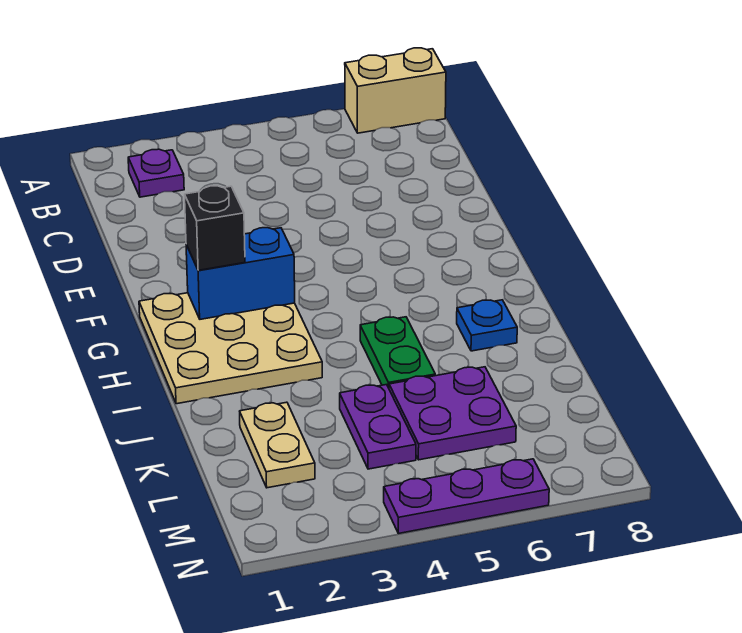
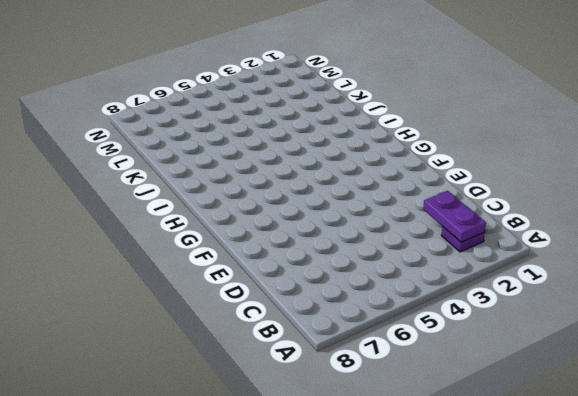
purple 1x2 plate [423,191,486,242] -> purple 1x2 plate moved to [340,385,416,469]
none -> tan 1x2 brick [345,48,446,133]
none -> tan 3x3 plate [139,293,322,404]

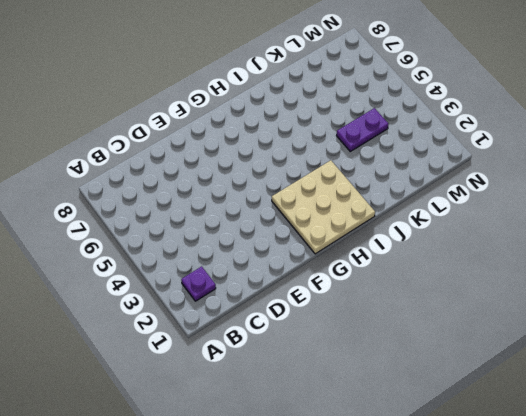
none -> tan 1x2 brick [345,48,446,133]
none -> green 1x2 plate [360,317,435,388]

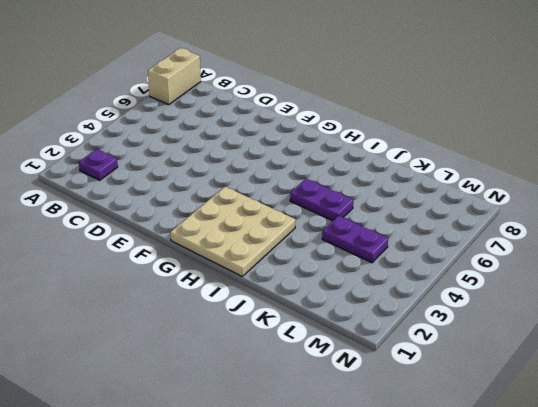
purple 1x2 plate [290,179,353,221] -> green 1x2 plate [360,317,435,388]
none -> blue 1x1 plate [457,300,517,351]
none -> tan 1x2 plate [240,402,315,488]

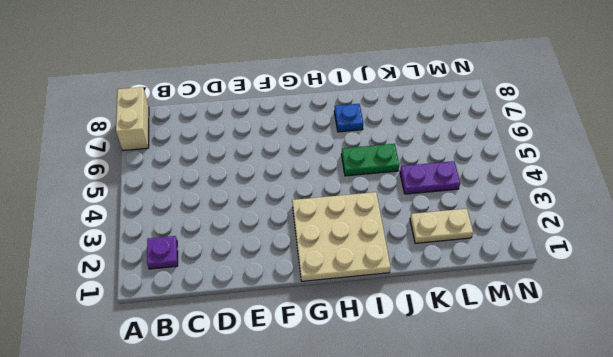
none -> purple 2x2 plate [389,367,516,460]
none -> purple 1x3 plate [384,459,549,533]

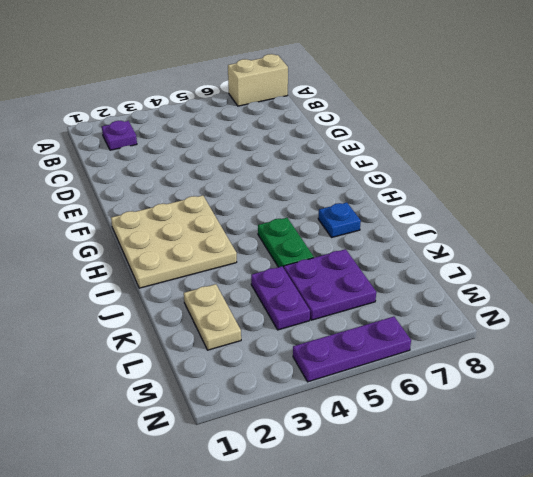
none -> blue 1x2 brick [186,228,295,319]
none -> black 1x1 brick [185,186,245,270]

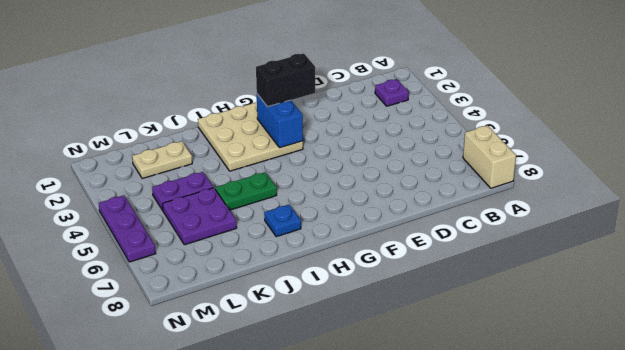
black 1x2 brick [256,53,315,107] -> black 1x1 brick [185,186,245,270]

